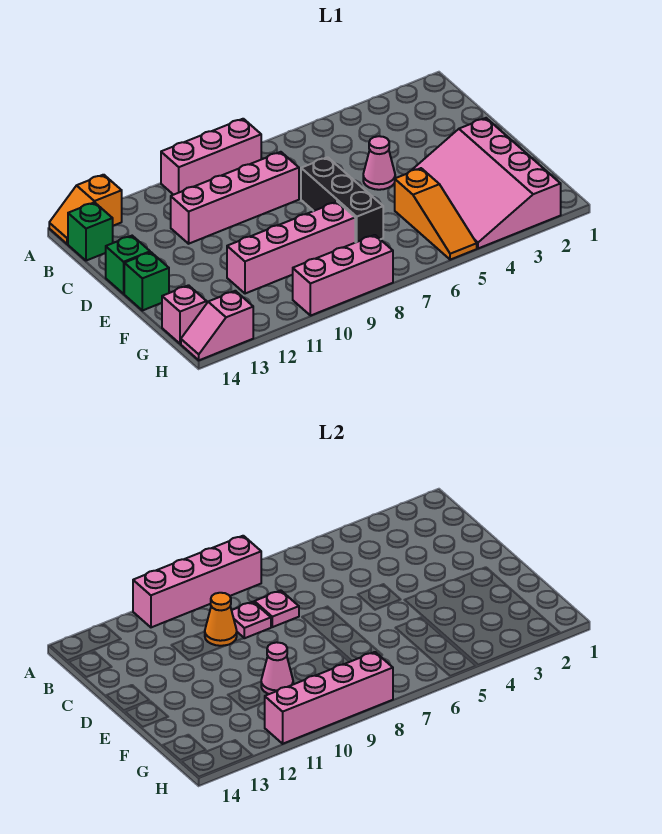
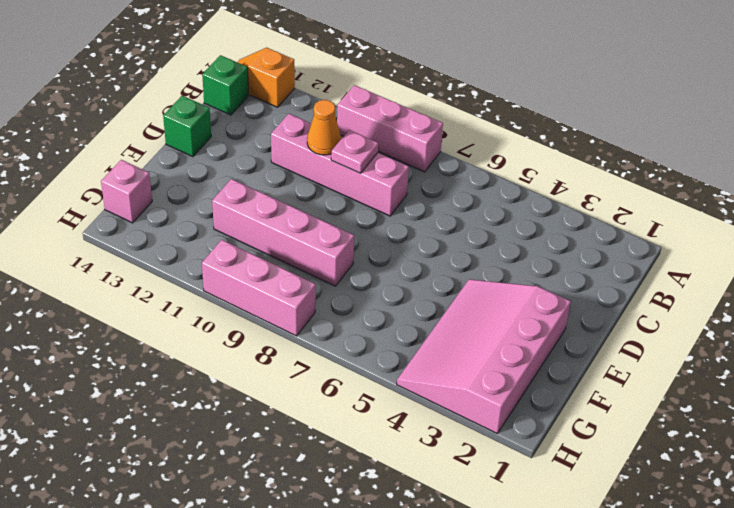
none -> pink 1x1 cone [363,136,395,190]
none -> black 1x3 brick [301,157,383,242]
none -> green 1x1 brick [124,252,169,311]

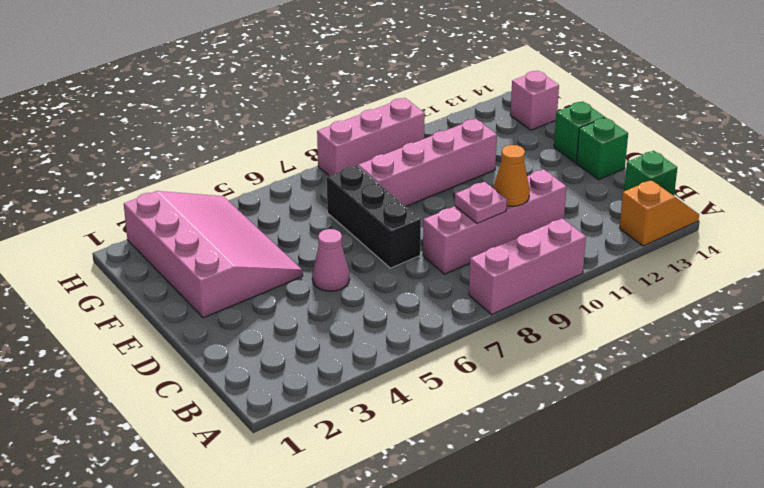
none -> orange 1x3 slope [395,168,477,260]
none -> pink 1x2 slope [181,291,253,360]
none -> pink 1x4 brick [133,536,261,627]

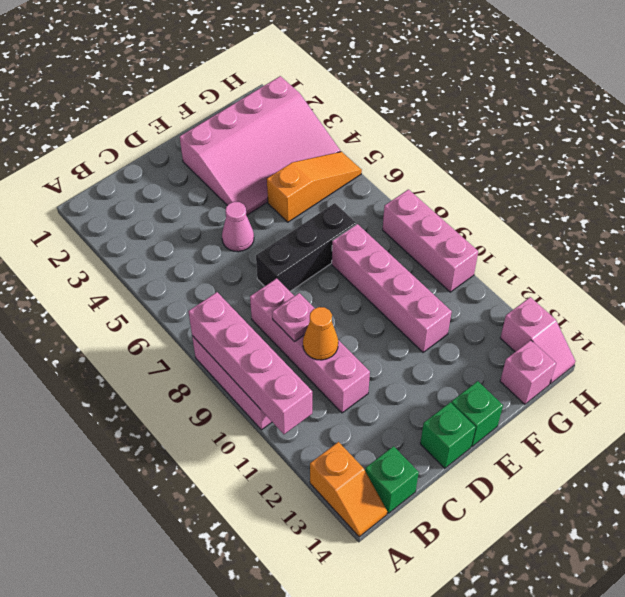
none -> pink 1x1 plate [254,591,299,627]
none -> pink 1x1 cone [261,642,293,694]
none -> pink 1x4 brick [264,652,393,744]

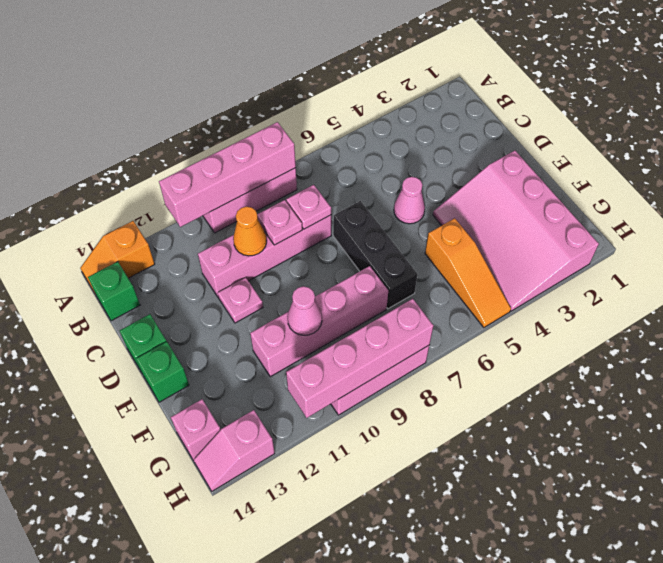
pink 1x1 plate [218,277,263,323] -> none

